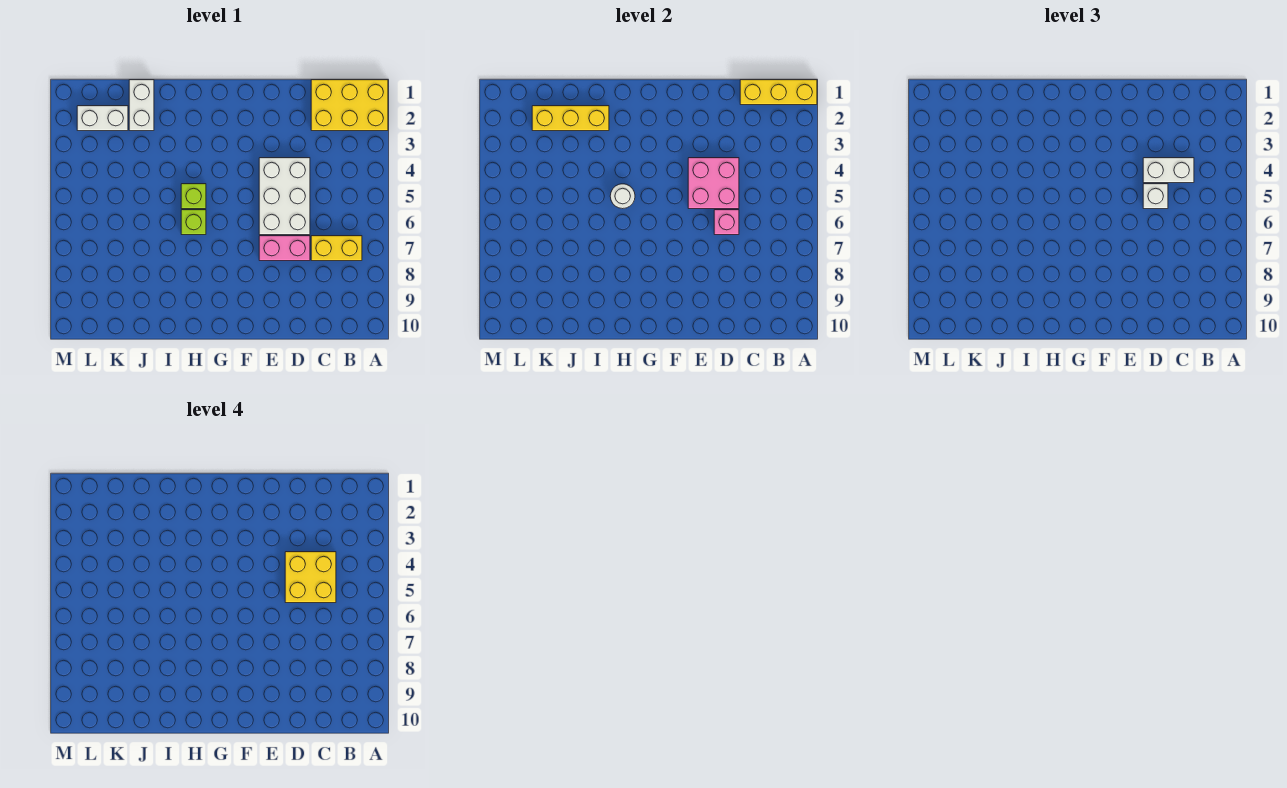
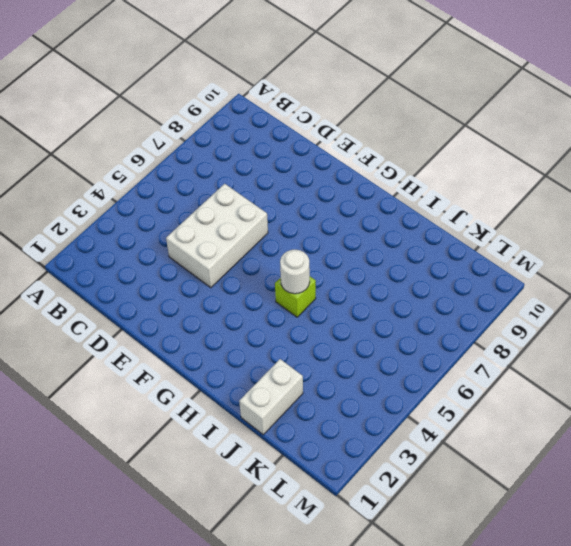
none -> yellow 2x3 brick [311,80,388,131]
none -> yellow 1x2 brick [311,236,362,261]
none -> pink 1x2 brick [259,236,310,261]

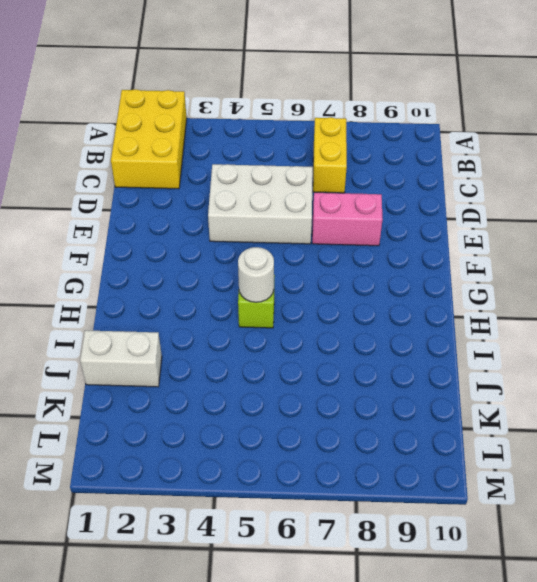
pink 1x2 brick [312,193,383,246] -> pink 1x2 brick turned to [259,236,310,261]
none -> lime 1x1 brick [181,210,206,235]
none -> white 1x2 brick [77,106,128,131]
none -> yellow 1x3 brick [740,80,817,105]

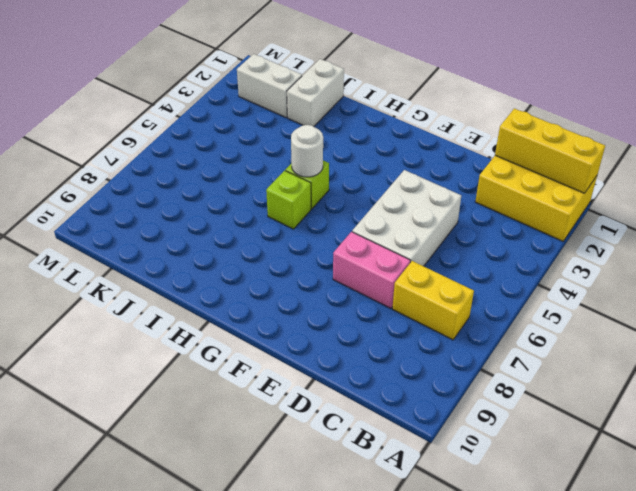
none -> pink 2x2 brick [688,158,739,209]
none -> pink 1x1 brick [714,210,739,235]
none -> yellow 1x3 brick [532,106,609,131]

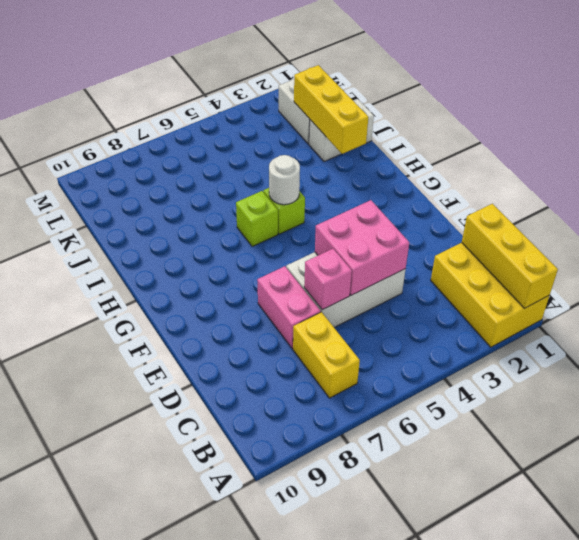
none -> white 1x2 brick [1143,158,1194,183]
none -> white 1x1 brick [1143,184,1168,209]
none -> yellow 2x2 brick [285,552,336,603]

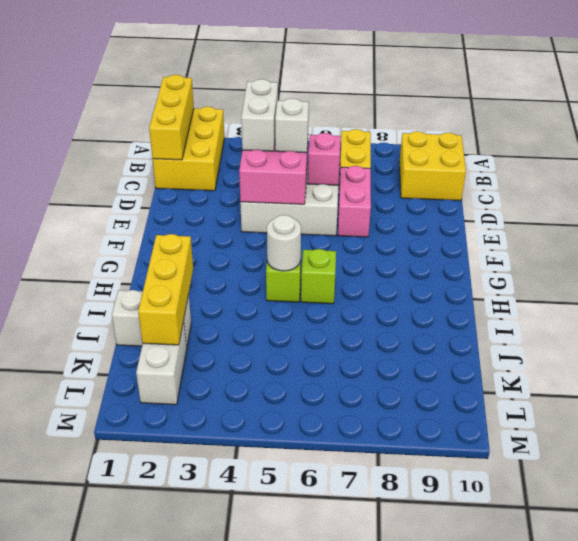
yellow 2x2 brick [399,131,466,201] -> yellow 2x2 brick moved to [285,552,336,603]

